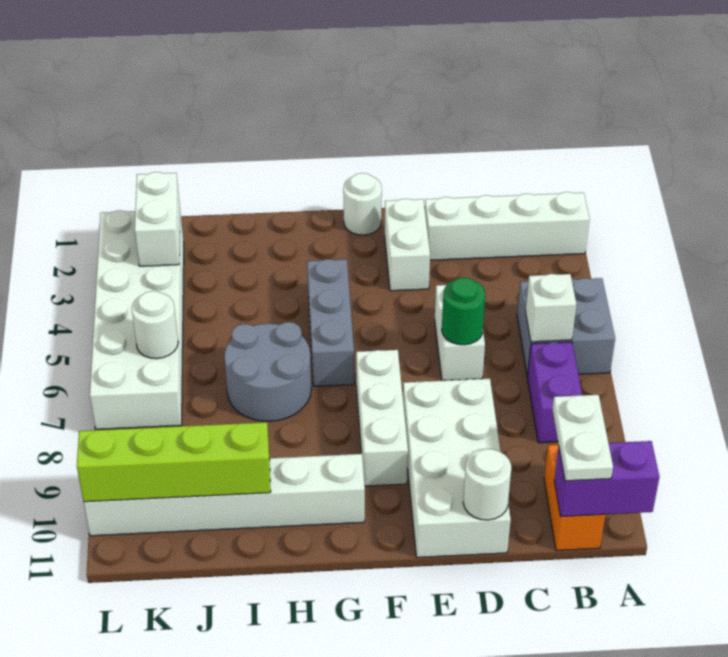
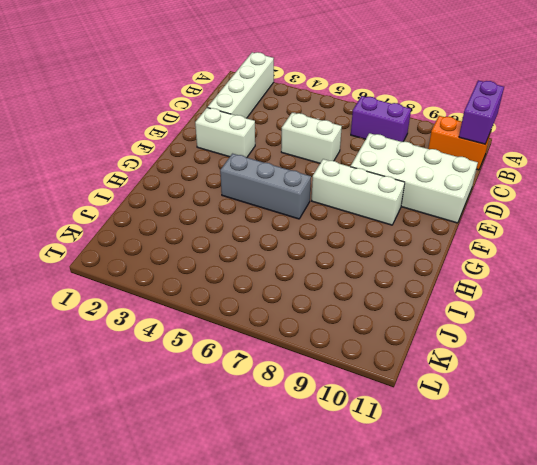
none -> grey 2x2 brick [517,278,615,376]
none -> white 1x1 round brick [343,173,382,235]
none -> white 1x6 brick [83,454,365,536]

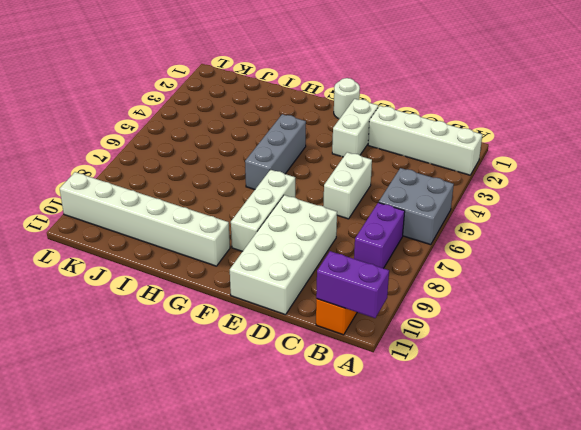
none -> grey 2x2 round brick [224,322,311,421]
none -> white 2x6 brick [90,210,184,429]
none -> white 1x1 brick [526,274,576,342]

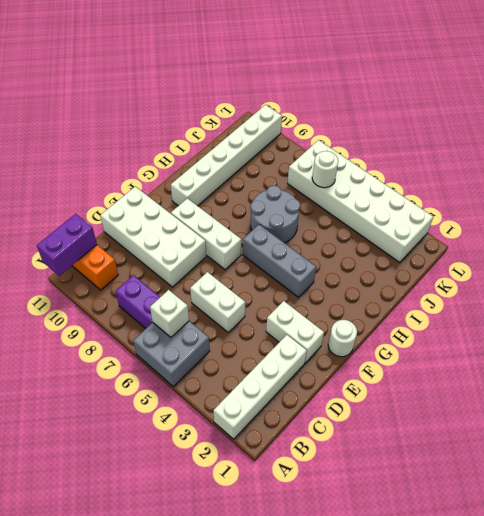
none -> green 1x1 round brick [442,278,485,345]
none -> white 1x1 round brick [463,449,511,520]
none -> lime 1x4 brick [77,422,271,502]

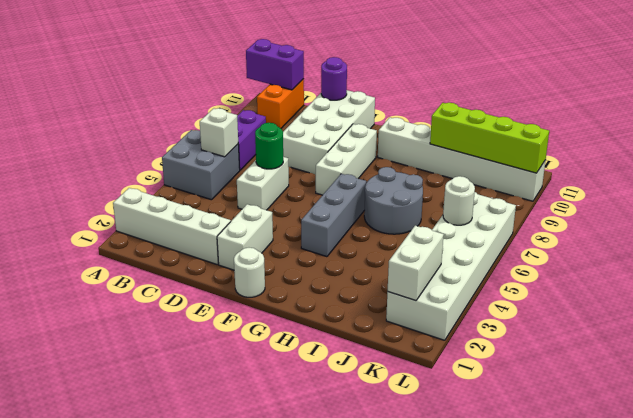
purple 1x1 round brick [321,57,347,100] -> white 1x1 round brick [463,449,511,520]
none -> white 1x2 plate [552,395,613,481]

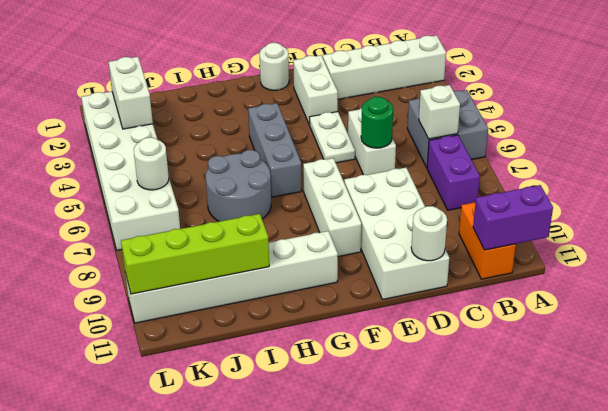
white 1x2 plate [309,112,355,163] -> white 1x2 plate moved to [552,395,613,481]

